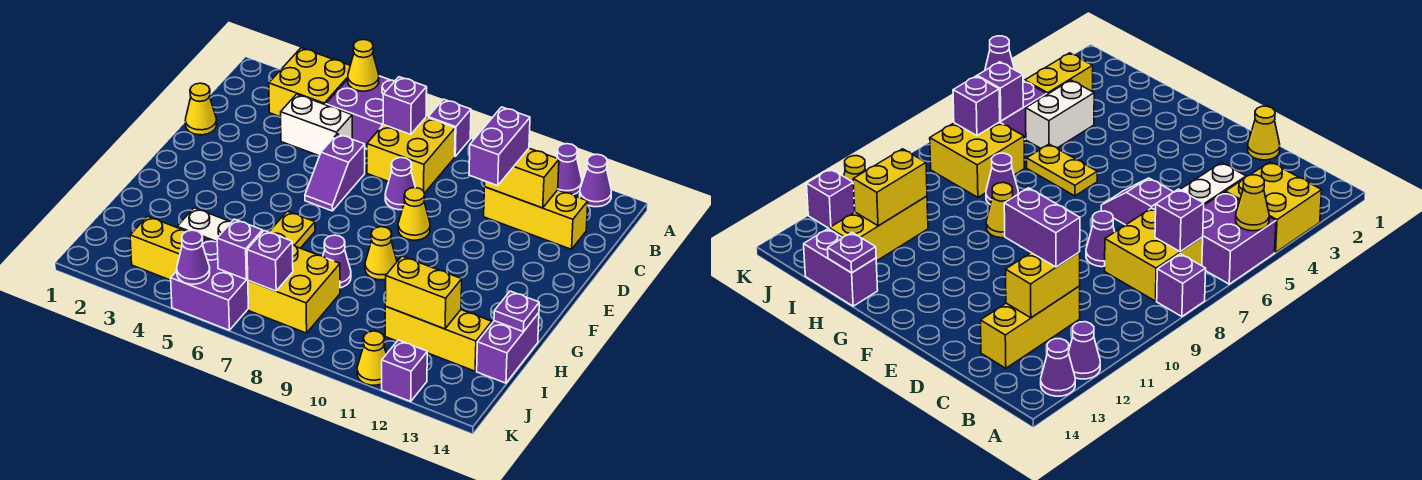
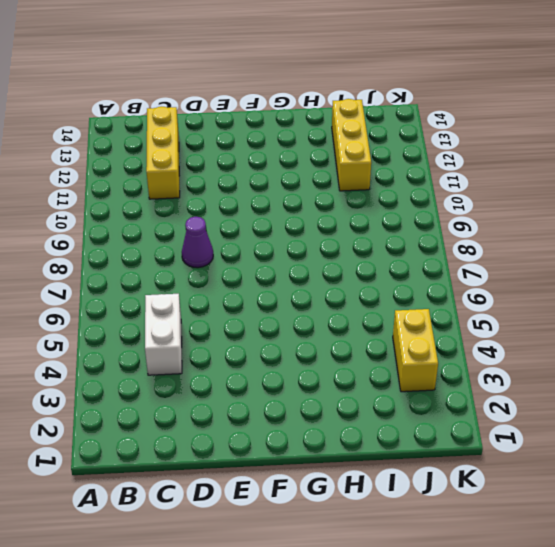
none -> yellow 2x2 brick [269,48,350,117]
none -> purple 2x2 brick [326,76,395,149]
none -> purple 1x1 brick [428,99,471,156]
none -> purple 1x1 cone [557,144,582,195]

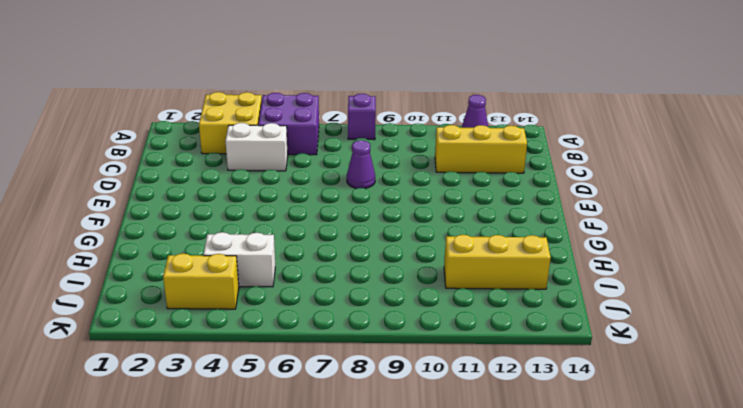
none -> purple 1x1 cone [580,154,611,207]
none -> yellow 2x2 brick [367,117,455,193]
none -> yellow 1x1 cone [185,83,217,135]
none -> purple 1x2 slope [305,134,365,211]

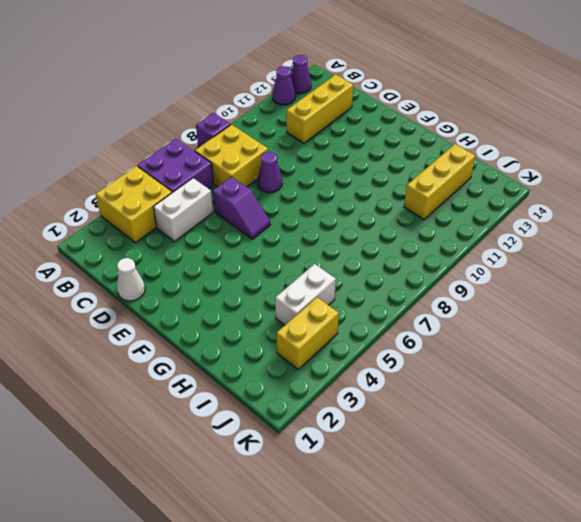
white 1x1 cone [117,258,145,301] -> yellow 1x1 cone [185,83,217,135]
none -> yellow 1x1 cone [398,188,430,240]
none -> yellow 1x2 plate [269,211,315,248]
none -> yellow 1x1 cone [365,227,397,280]
none -> purple 1x1 cone [323,235,351,288]

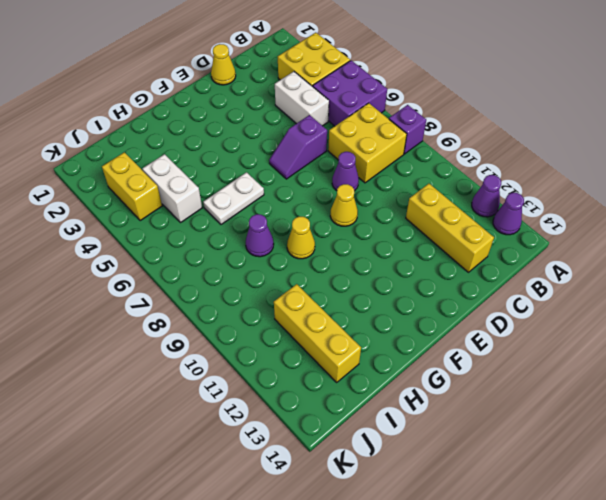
white 1x2 plate [203,172,264,225] -> yellow 1x2 plate [269,211,315,248]
none -> purple 1x2 brick [477,313,539,383]
none -> yellow 2x2 brick [248,245,340,333]
none -> purple 2x2 brick [171,239,248,330]
none -> yellow 1x1 cone [357,331,386,385]

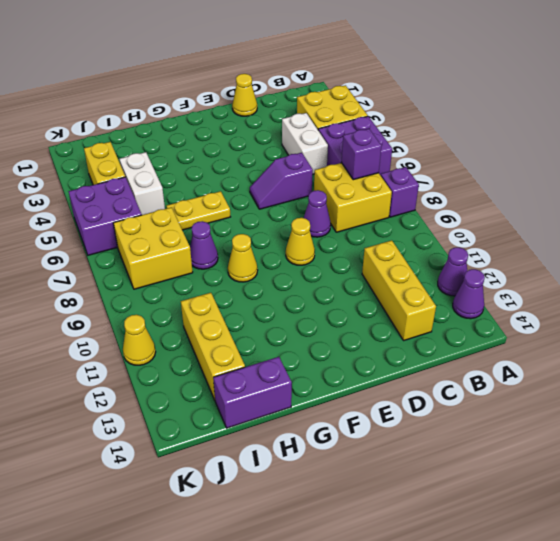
none -> purple 1x1 brick [382,340,427,401]
none -> yellow 1x1 cone [348,39,379,91]
none -> yellow 1x2 brick [484,148,559,208]
none -> purple 1x1 plate [494,291,539,332]

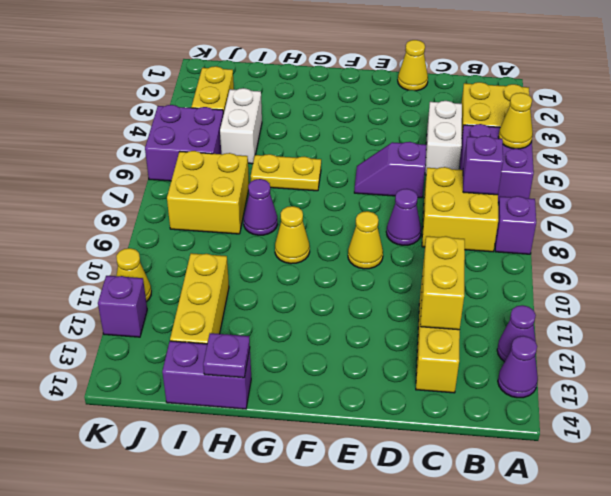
none -> yellow 1x2 brick [385,256,462,329]
none -> purple 1x1 brick [217,219,263,279]
none -> purple 1x1 brick [247,231,293,291]
none -> purple 1x1 cone [177,230,210,284]

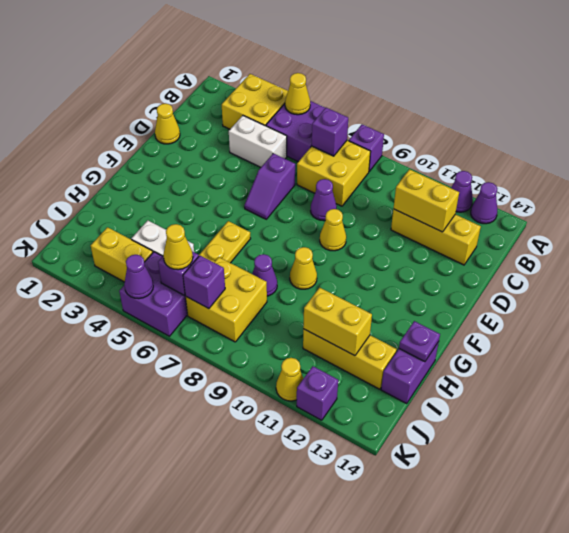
yellow 1x1 cone [163,224,193,270] -> none
none -> purple 1x2 brick [469,107,530,186]

